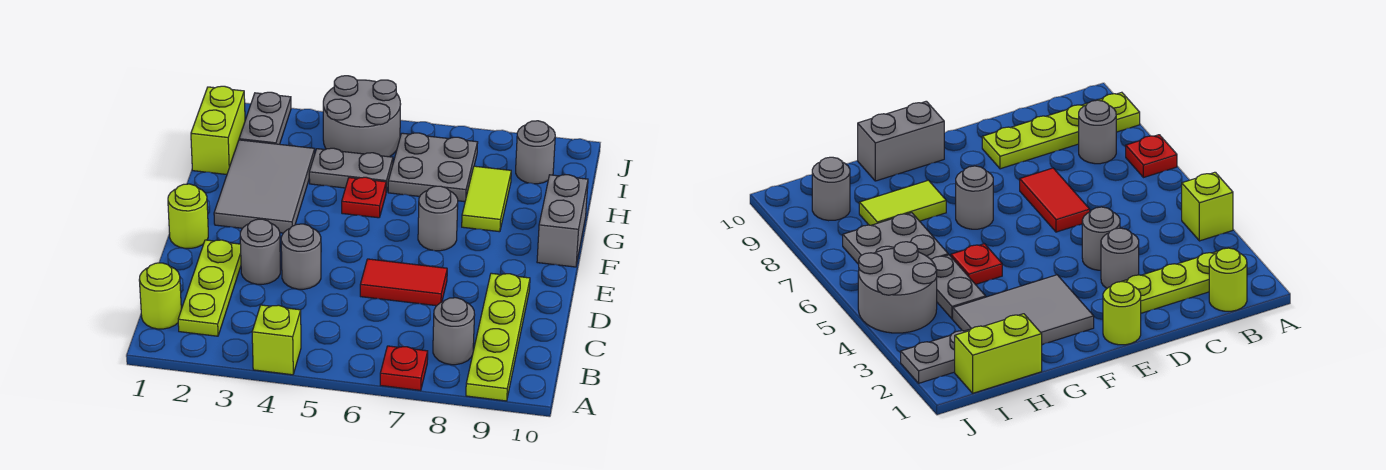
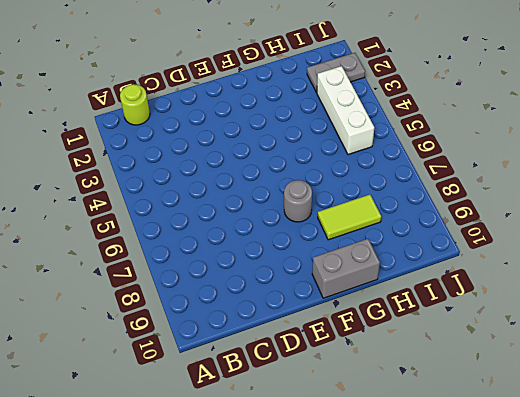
white 1x3 brick [317,66,374,154] -> grey 2x2 round brick [323,76,401,157]
none -> lime 1x1 brick [252,305,301,375]
none -> red 1x1 plate [380,346,428,390]
none -> lime 1x4 plate [466,273,530,401]

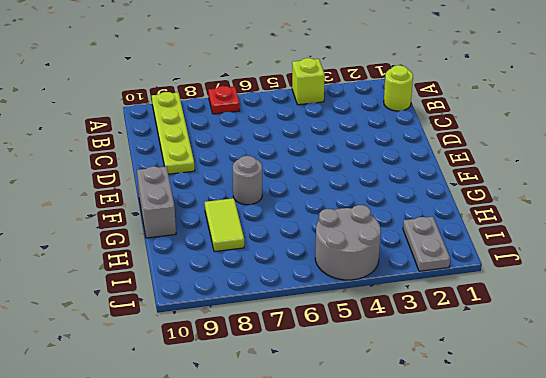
none -> lime 1x3 plate [178,240,241,336]
none -> grey 1x1 round brick [433,298,475,365]
none -> grey 1x1 round brick [240,219,280,284]

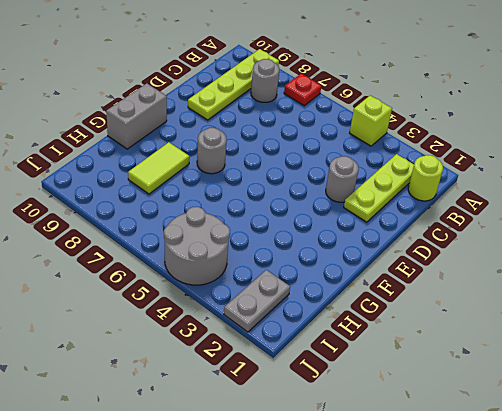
none -> grey 1x1 round brick [281,224,321,289]
none -> red 1x2 tile [360,259,447,306]
none -> lime 1x1 round brick [168,184,208,248]

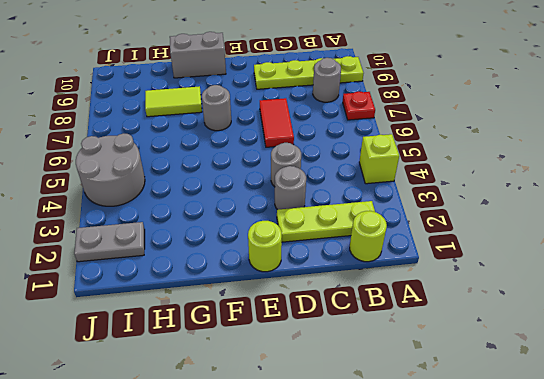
none -> grey 2x3 tile [214,140,315,233]
none -> red 1x1 plate [342,177,386,218]
none -> lime 1x2 brick [191,86,245,174]

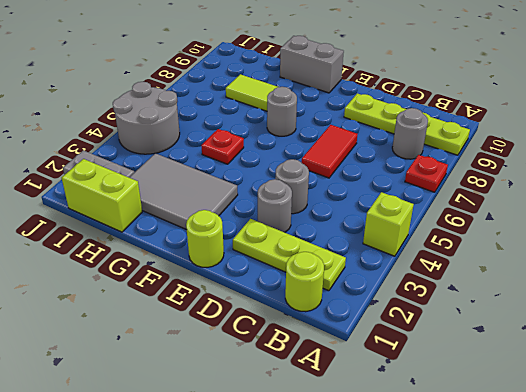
none -> grey 1x2 plate [309,148,393,192]
none -> grey 2x2 plate [388,133,478,202]
none -> grey 1x1 round brick [516,121,555,184]

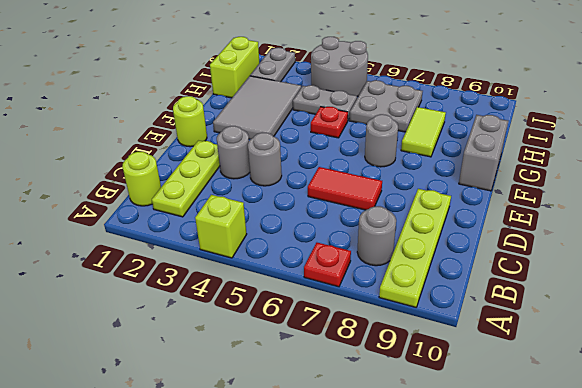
none -> grey 1x1 round brick [516,121,555,184]

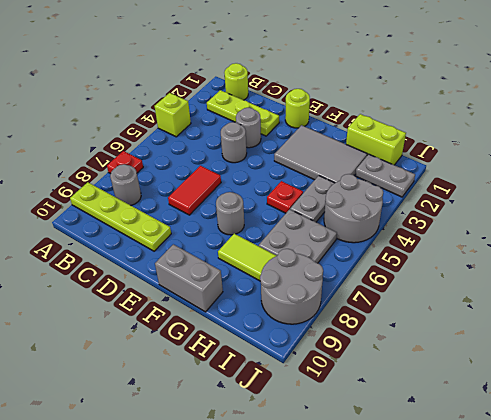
grey 2x2 round brick [260,249,323,324] -> grey 1x1 round brick [516,121,555,184]

